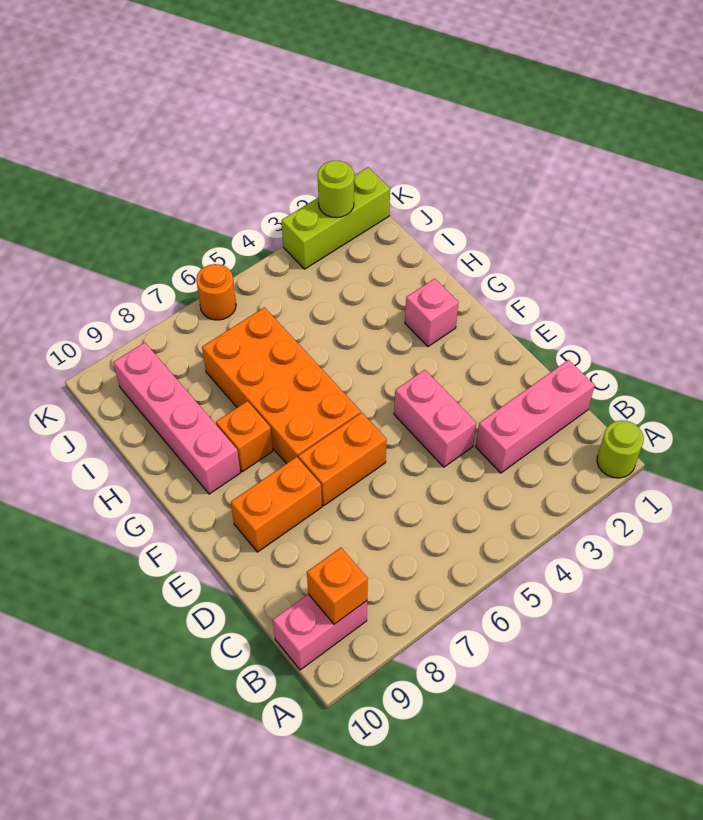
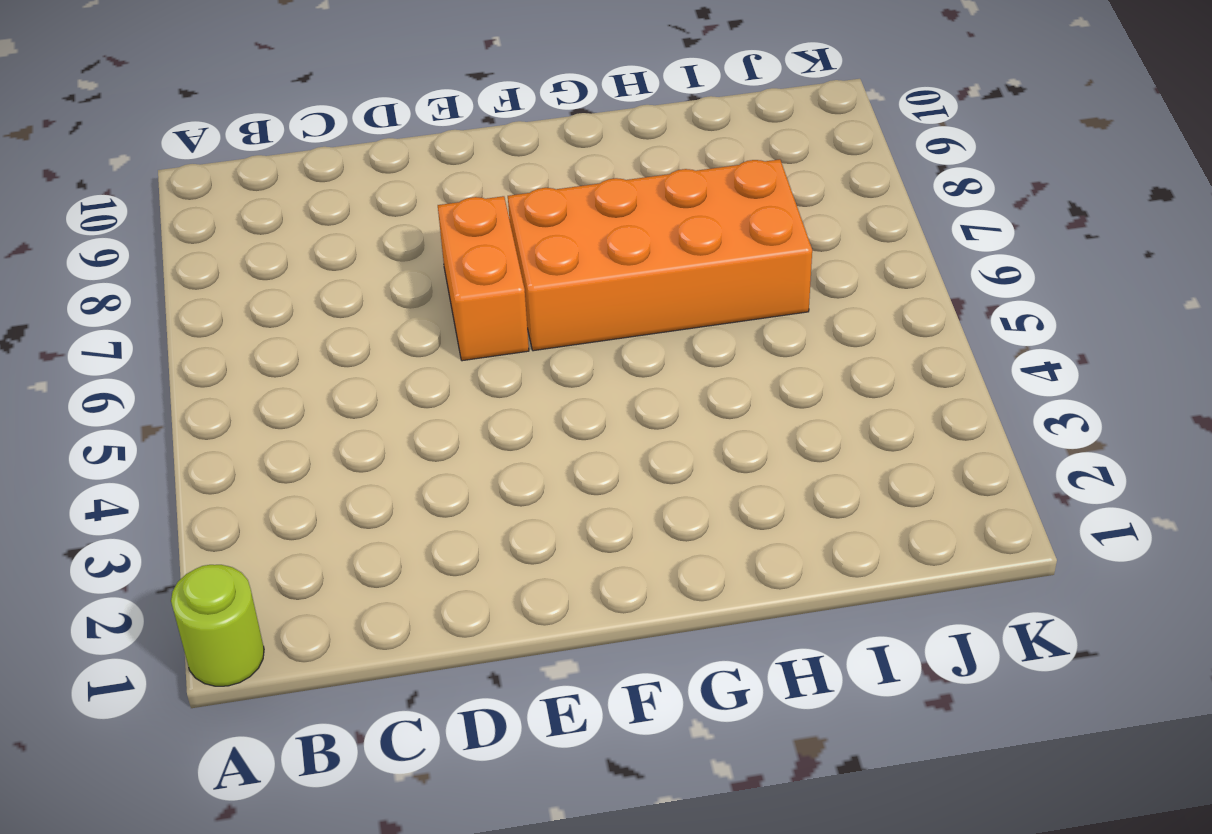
none -> pink 1x2 brick [273,594,367,670]
none -> pink 1x3 brick [476,360,595,473]
none -> pink 1x2 brick [394,370,476,467]

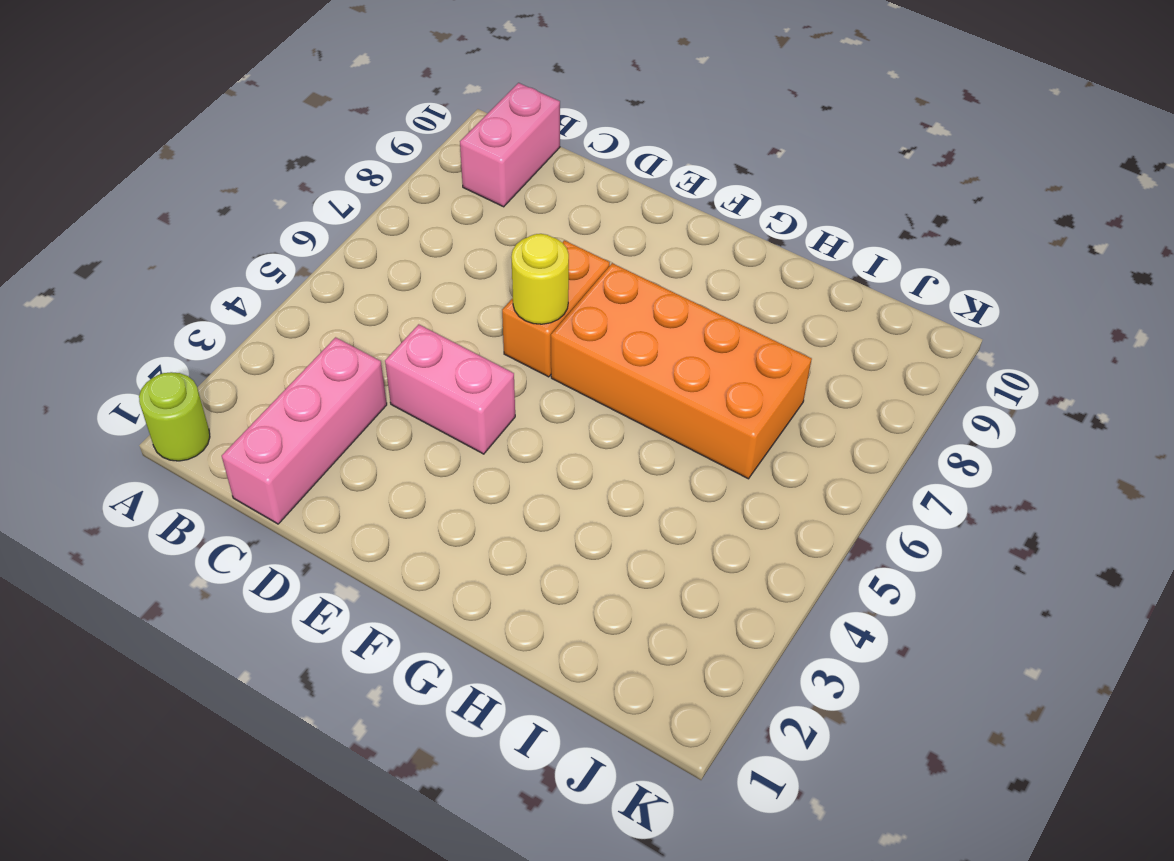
yellow 1x1 round brick [511,234,569,324] -> none
none -> orange 1x2 brick [231,457,322,552]
none -> pink 1x1 brick [405,279,459,347]
none -> orange 1x1 brick [216,401,273,472]

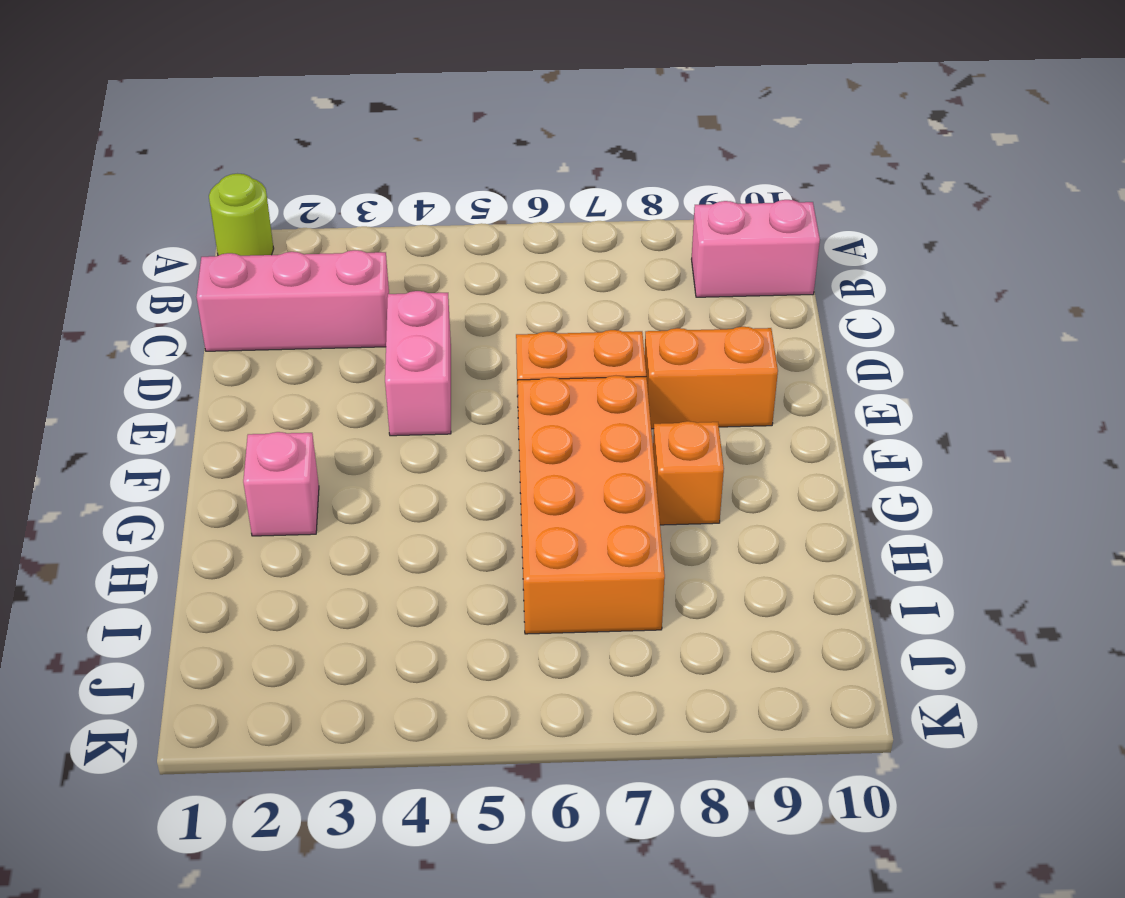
none -> pink 1x4 brick [113,343,240,494]
none -> lime 1x3 brick [282,167,390,269]
none -> orange 1x1 round brick [196,264,236,320]

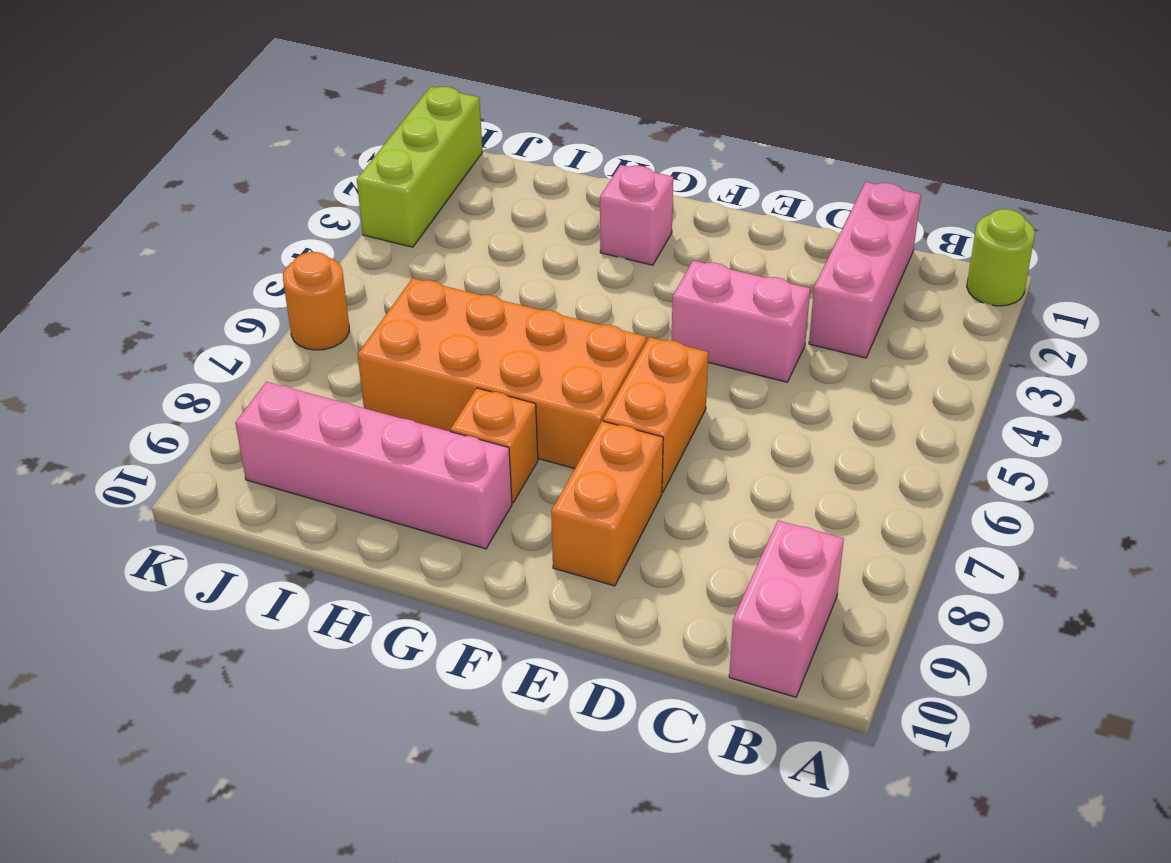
none -> orange 1x1 brick [307,548,368,624]
none -> lime 1x1 round brick [318,160,354,218]

